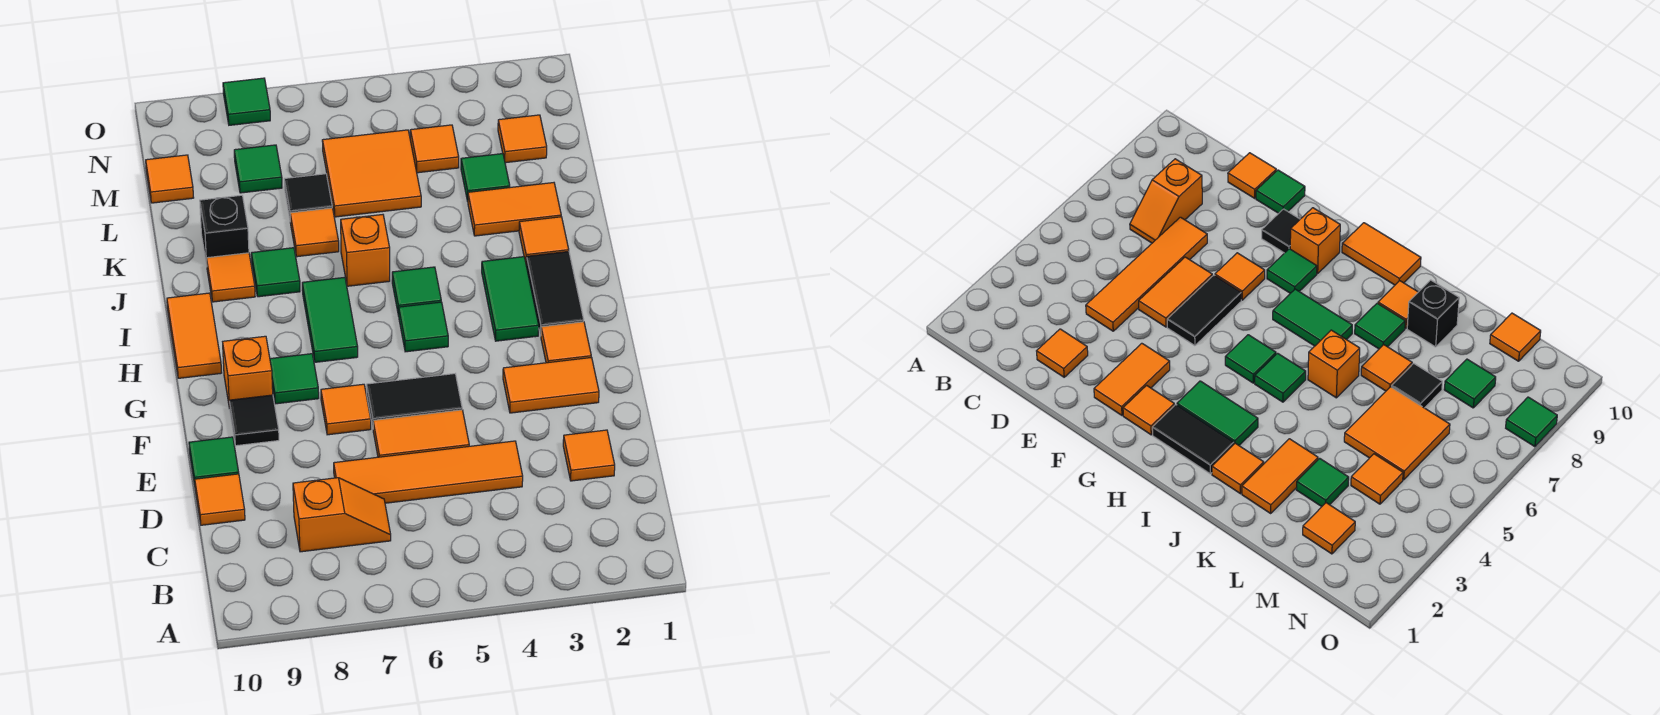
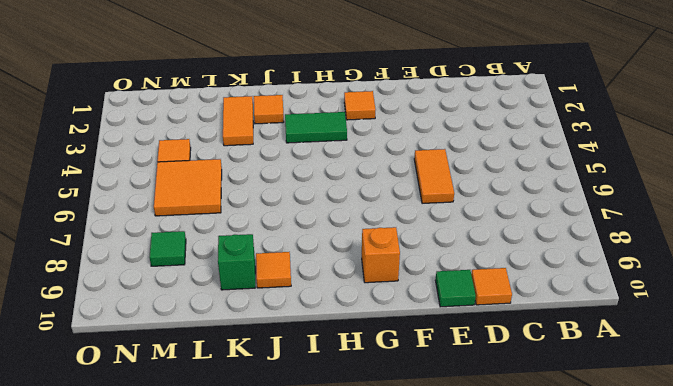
green 1x1 brick [218,234,255,290] -> black 1x1 brick [200,195,249,265]
none -> orange 1x2 slope [293,478,391,552]
none -> orange 1x1 tile [563,430,615,481]
none -> orange 1x4 tile [334,441,523,503]
none -> orange 1x2 tile [503,357,599,413]

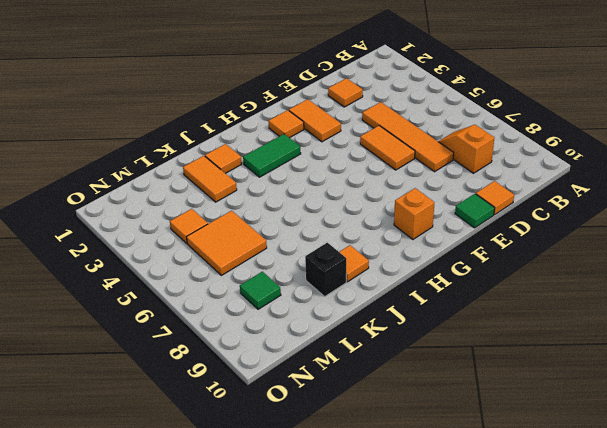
none -> black 1x2 tile [367,374,462,427]
none -> orange 1x1 tile [321,384,371,435]
none -> black 1x1 tile [229,395,279,446]
none -> green 1x1 tile [270,354,319,404]

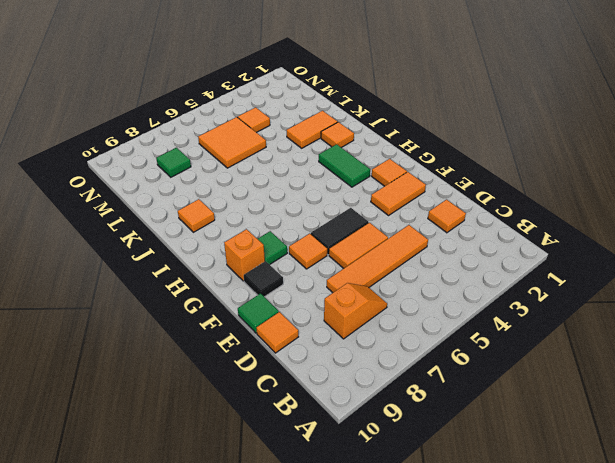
none -> black 1x2 tile [526,251,584,336]
none -> green 1x1 tile [399,302,448,352]
none -> green 1x2 tile [302,277,358,362]
none -> orange 1x2 tile [167,293,222,378]

